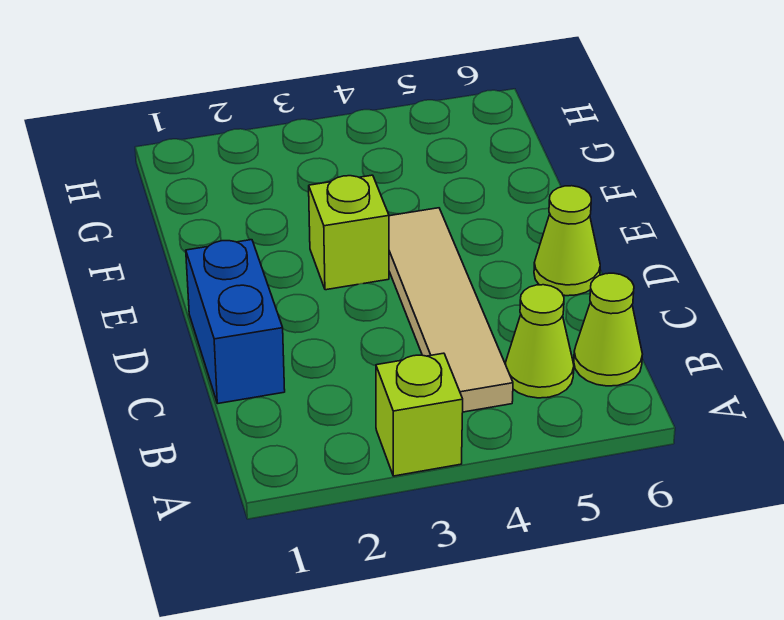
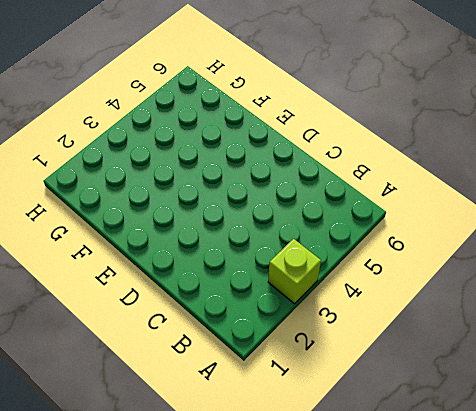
none -> tan 1x4 tile [389,208,513,412]
none -> lime 1x1 cone [505,285,574,398]

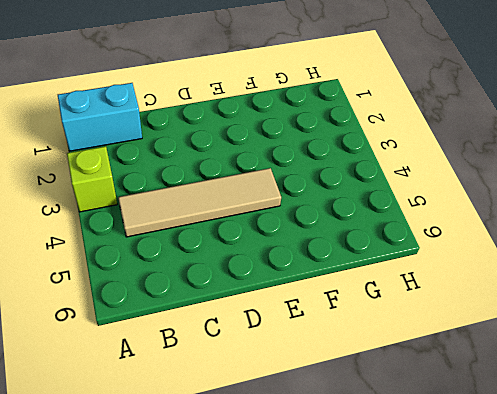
cyan 1x2 brick [58,83,142,151] -> none
none -> lime 1x1 cone [505,285,574,398]
none -> lime 1x1 cone [574,273,642,386]

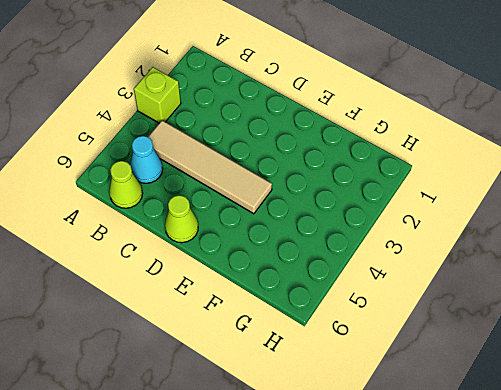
cyan 1x1 cone [130,136,163,183] -> lime 1x1 cone [505,285,574,398]
none -> blue 1x2 brick [186,240,285,403]
none -> lime 1x1 brick [309,175,389,290]

